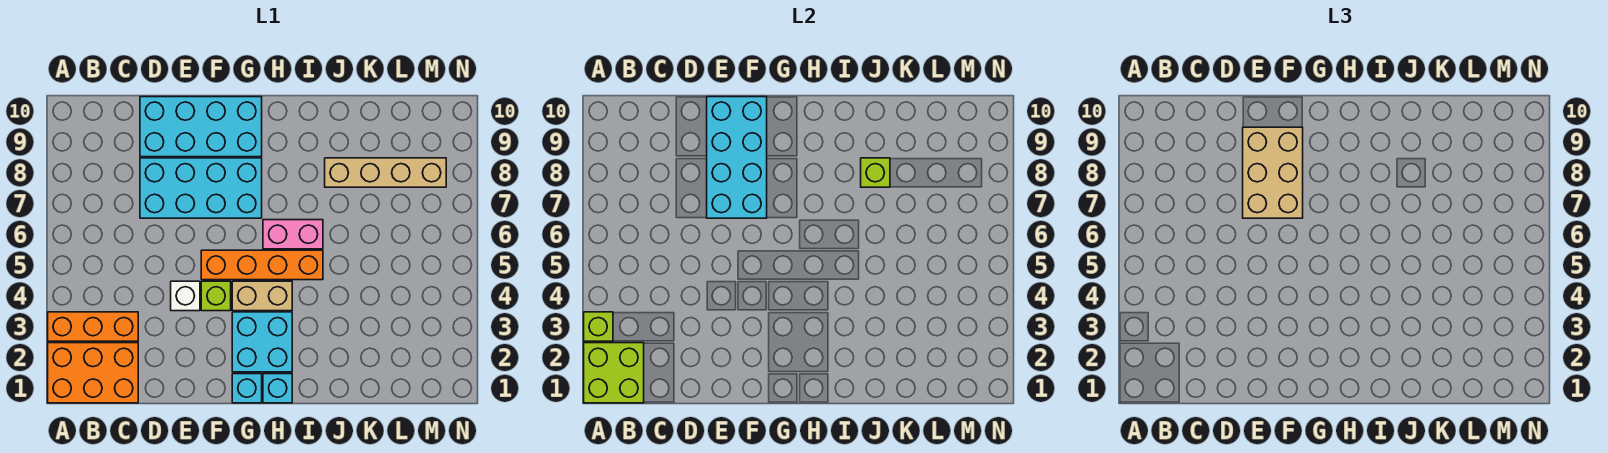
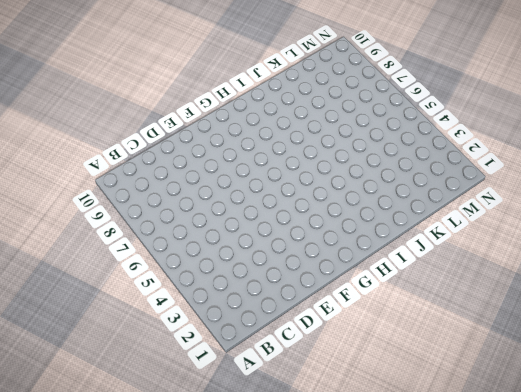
none -> orange 2x3 brick [48,343,138,403]
none -> orange 1x3 brick [48,312,138,341]
none -> cyan 2x4 brick [140,158,262,218]

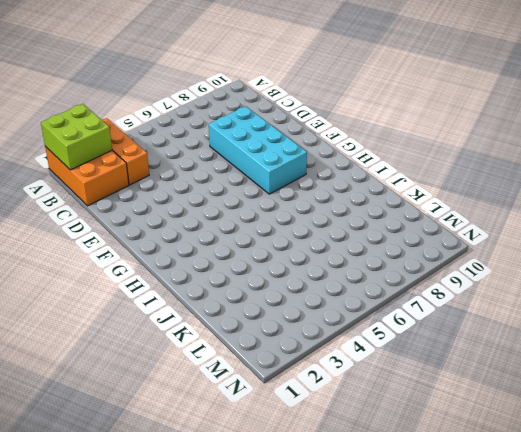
none -> cyan 2x4 brick [140,97,262,157]
none -> white 1x1 brick [171,281,200,311]
none -> lime 1x1 brick [201,281,231,311]

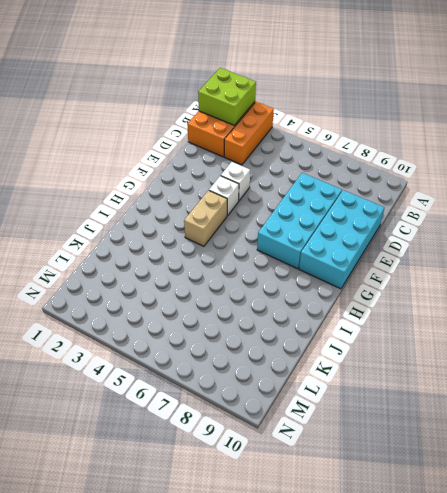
white 1x1 brick [209,176,239,216] -> lime 1x1 brick [201,281,231,311]
none -> orange 1x4 brick [201,250,323,280]
none -> cyan 1x1 brick [232,374,262,403]
none -> cyan 2x2 brick [232,312,292,372]

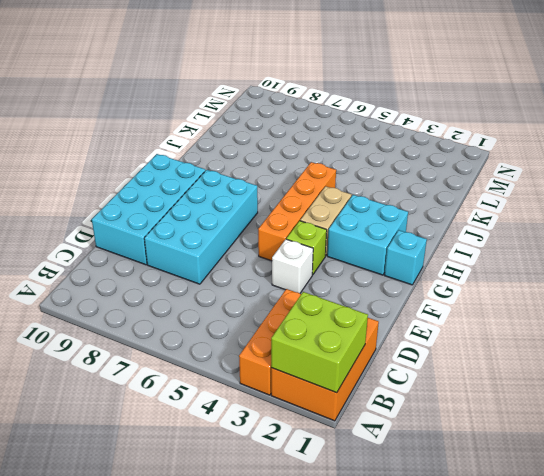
none -> cyan 1x1 brick [263,374,292,403]
none -> pink 1x2 brick [263,220,323,249]
none -> tan 1x4 brick [325,158,446,187]

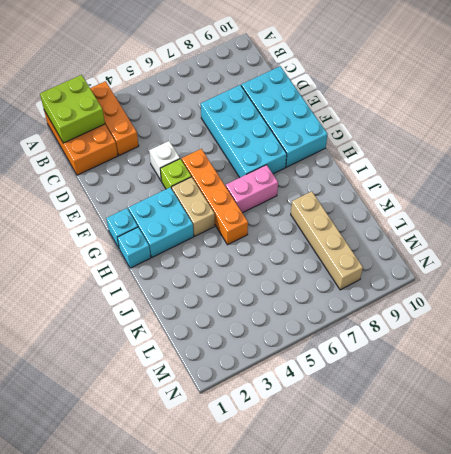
pink 1x2 brick [226,165,278,213] -> pink 1x2 brick turned to [263,220,323,249]
none -> lime 1x1 brick [584,312,613,341]
none -> cyan 2x4 brick [707,97,767,218]
none -> lime 1x1 brick [861,158,890,187]

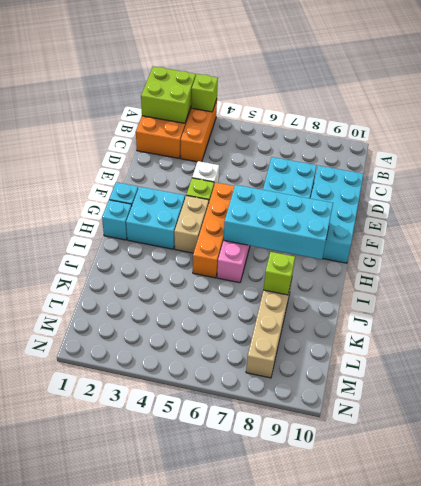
cyan 2x4 brick [224,185,333,259] -> cyan 2x4 brick moved to [707,97,767,218]
none -> tan 2x3 brick [1243,127,1303,218]

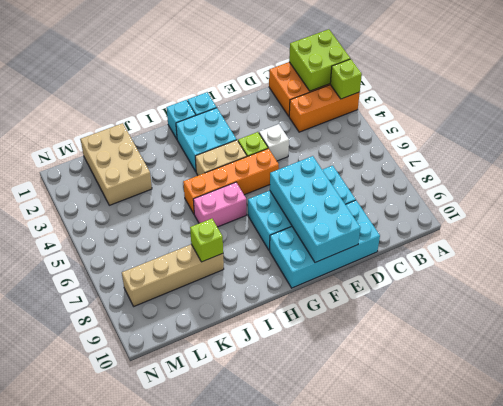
tan 2x3 brick [81,123,152,205] -> tan 2x3 brick moved to [1243,127,1303,218]

